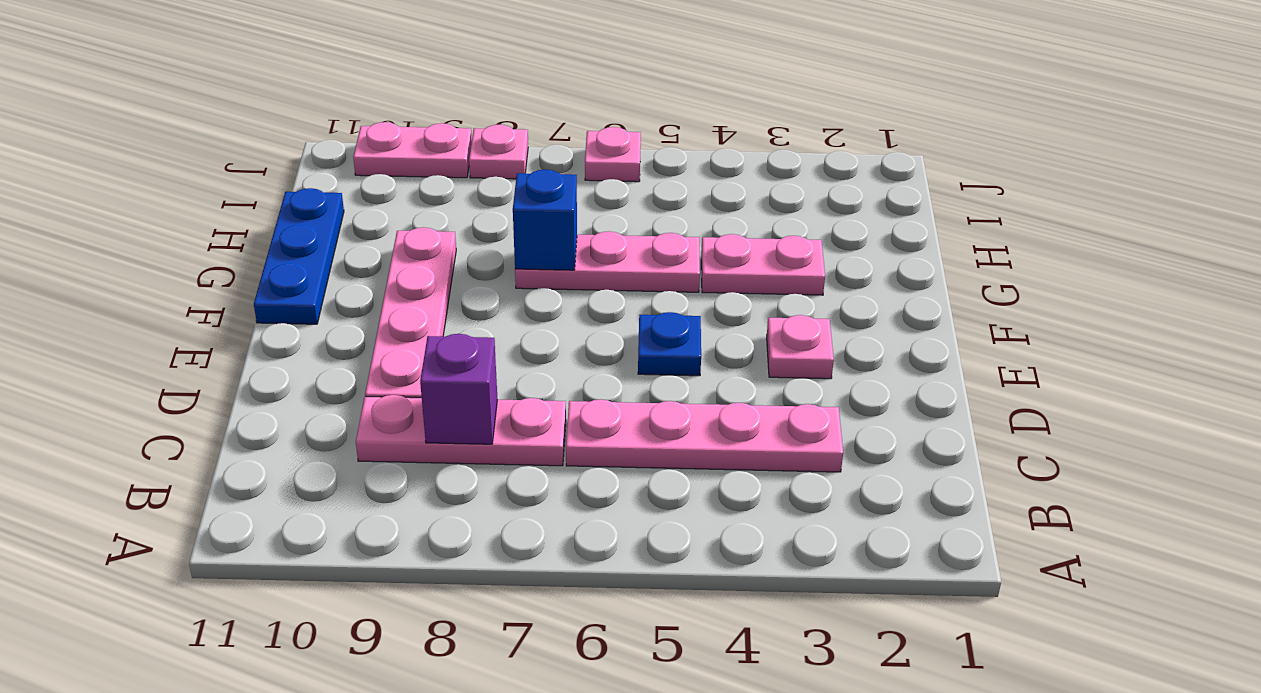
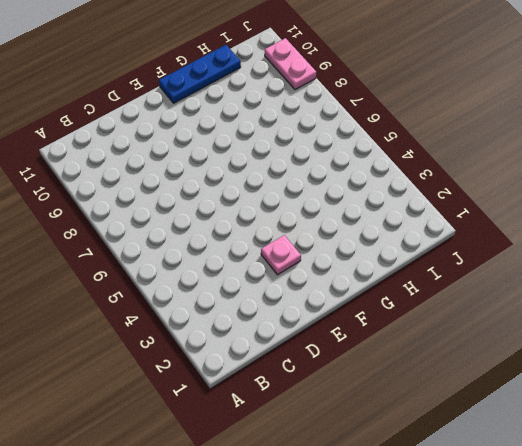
none -> pink 1x4 plate [566,399,843,472]
none -> pink 1x3 plate [356,395,566,466]
none -> pink 1x4 plate [365,227,456,398]

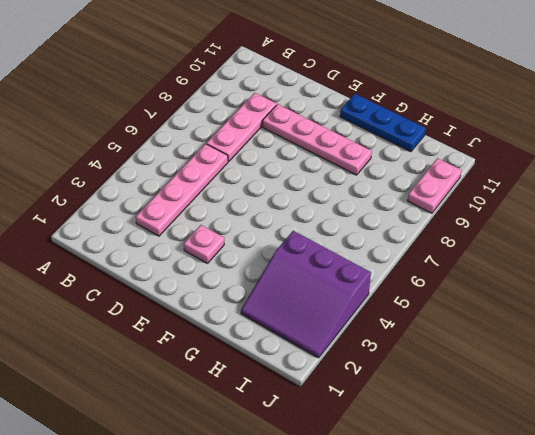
purple 3x3 slope [241,231,371,358] -> none
none -> blue 1x1 plate [638,312,701,376]
none -> pink 1x2 plate [701,234,825,295]
none -> pink 1x3 plate [515,231,700,292]

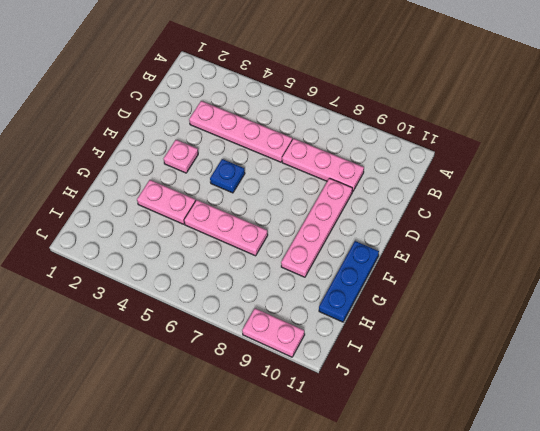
none -> pink 1x1 plate [585,127,641,182]
none -> pink 1x1 plate [469,125,528,179]
none -> purple 1x1 brick [420,334,497,444]

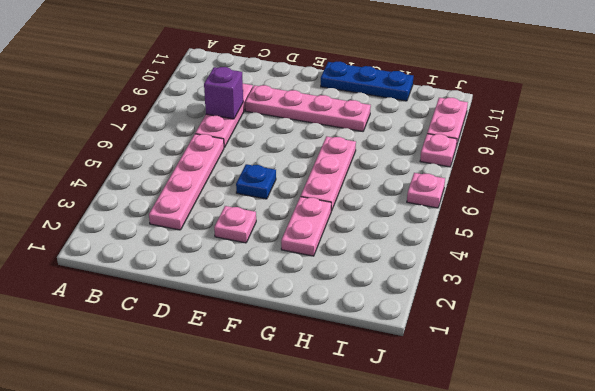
none -> blue 1x1 brick [513,170,577,270]

